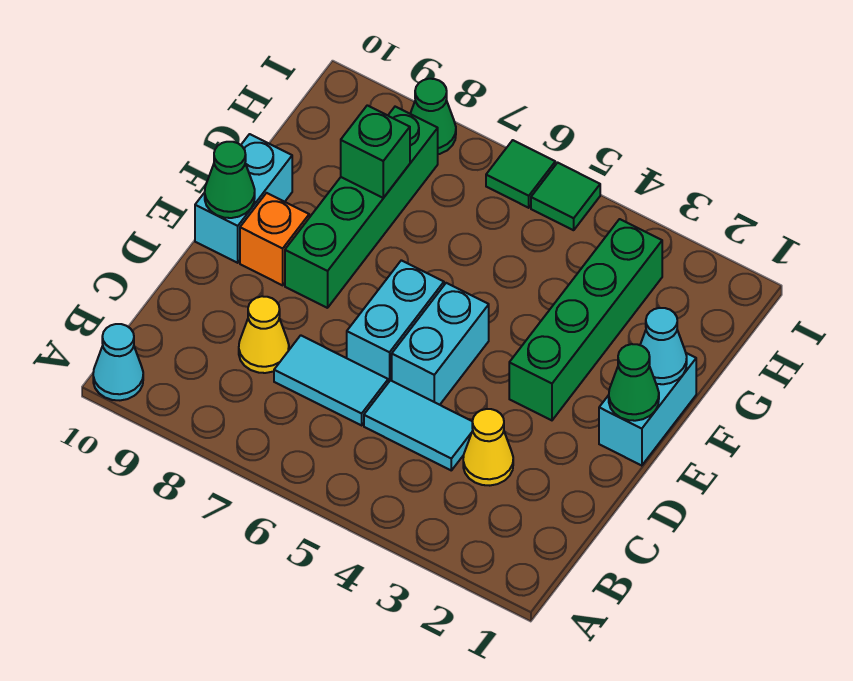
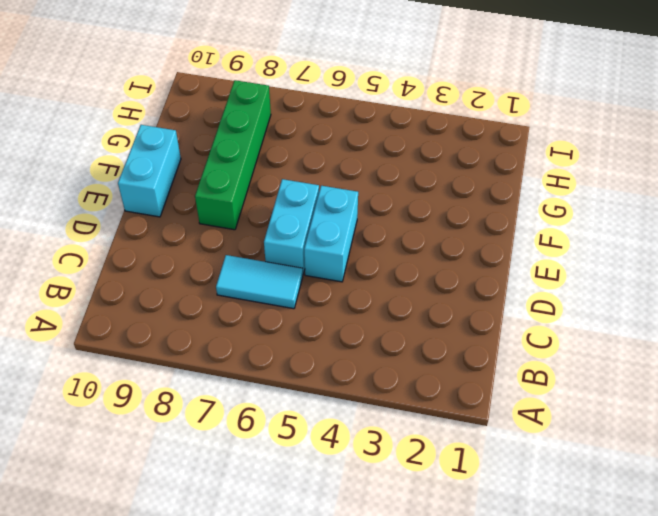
none -> cyan 1x1 cone [93,324,143,400]
none -> yellow 1x1 cone [463,409,513,486]
none -> cyan 1x2 tile [364,380,473,470]

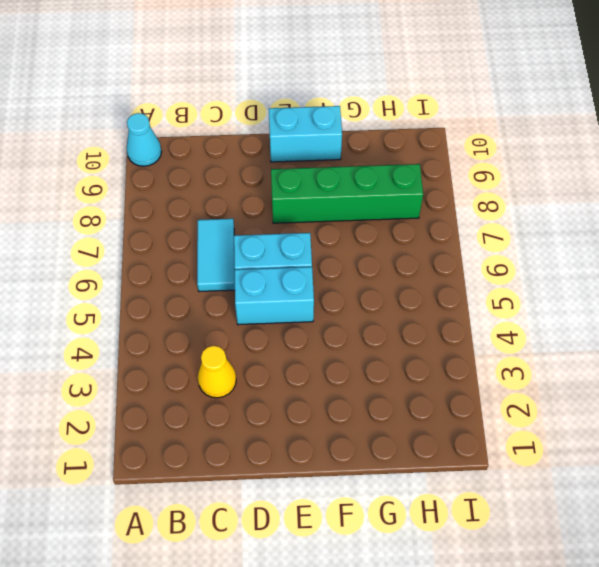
none -> cyan 1x2 tile [364,380,473,470]
none -> yellow 1x1 cone [239,296,289,373]
none -> cyan 1x2 brick [599,353,696,466]

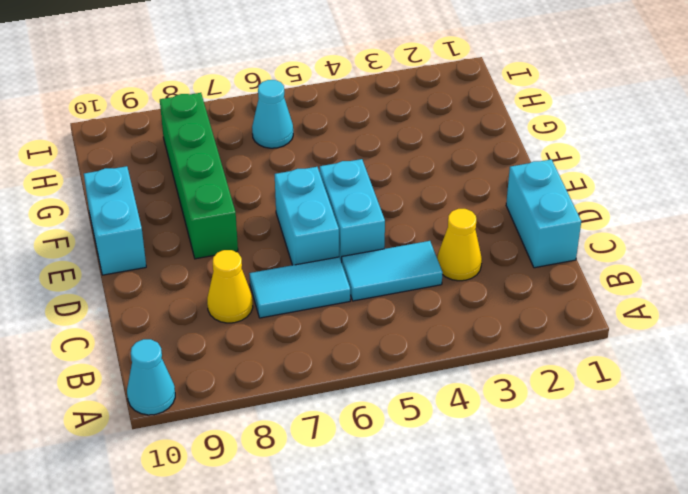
cyan 1x2 brick [506,159,581,268] -> cyan 1x2 brick moved to [599,353,696,466]
cyan 1x1 cone [252,80,293,148] -> cyan 1x1 cone moved to [640,308,687,384]
none -> green 1x4 brick [509,219,662,420]
none -> orange 1x1 brick [240,193,309,285]
none -> green 1x1 tile [531,163,600,230]

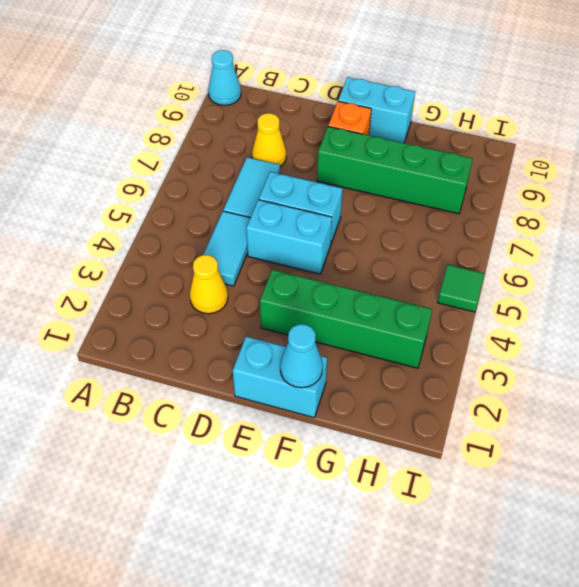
none -> green 1x1 tile [486,140,555,208]
none -> green 1x1 cone [410,79,456,154]
none -> green 1x1 cone [609,344,659,421]

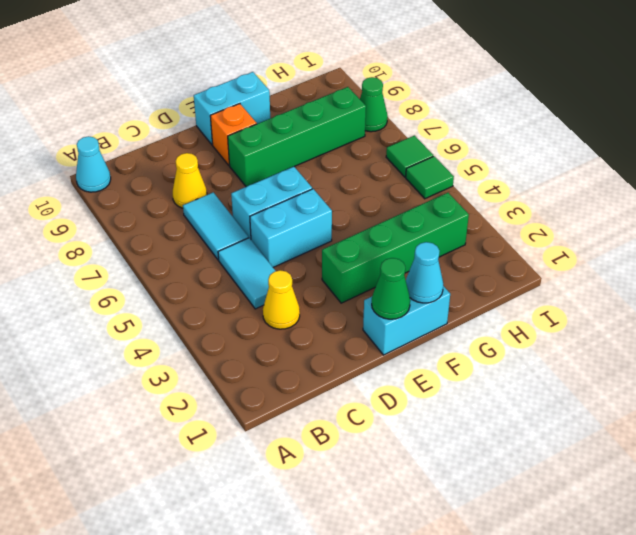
none -> green 1x1 cone [205,142,255,218]
none -> green 1x1 brick [341,105,410,198]

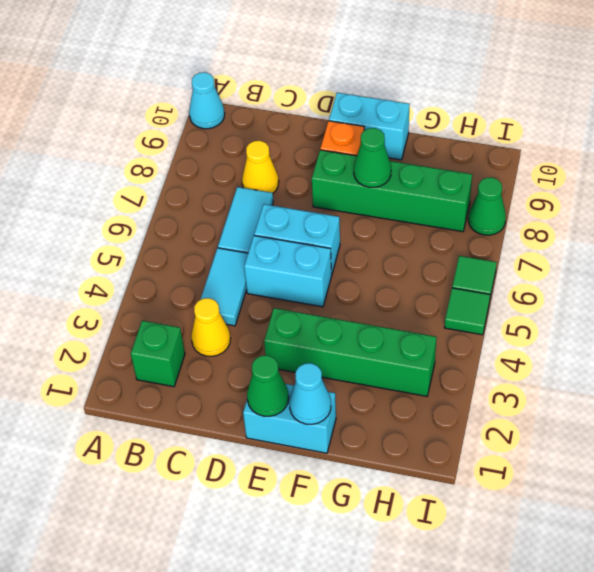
green 1x1 brick [131,321,185,387] -> green 1x1 brick moved to [341,105,410,198]
green 1x1 cone [354,128,391,187] -> green 1x1 cone moved to [205,142,255,218]

